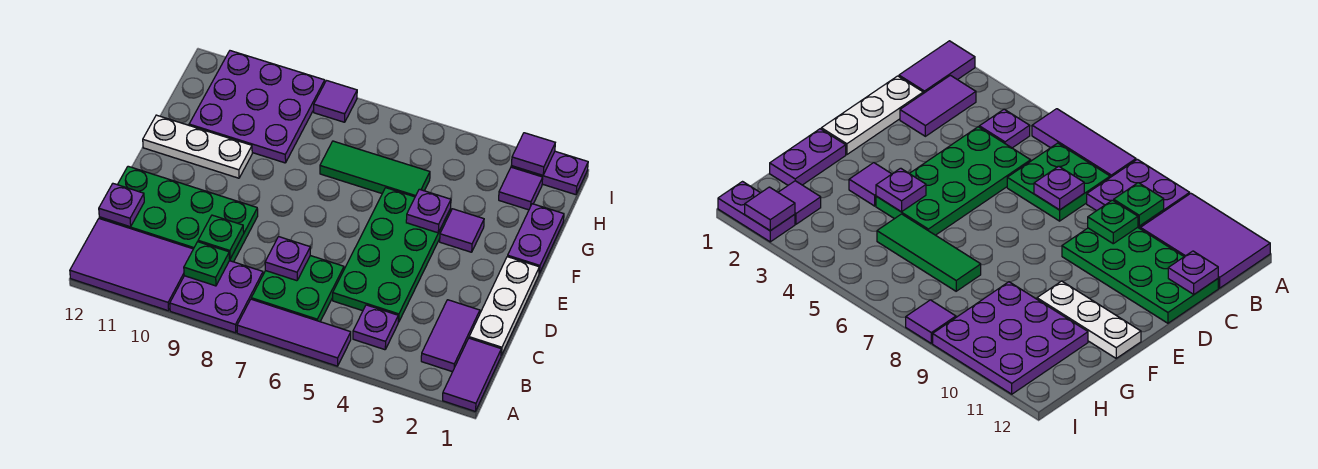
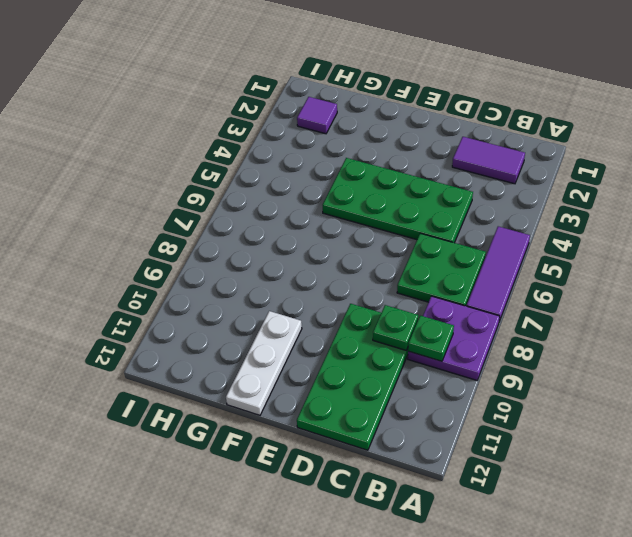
none -> purple 1x2 tile [443,338,501,411]
none -> purple 2x3 tile [70,219,193,311]
none -> purple 1x1 plate [353,305,398,350]

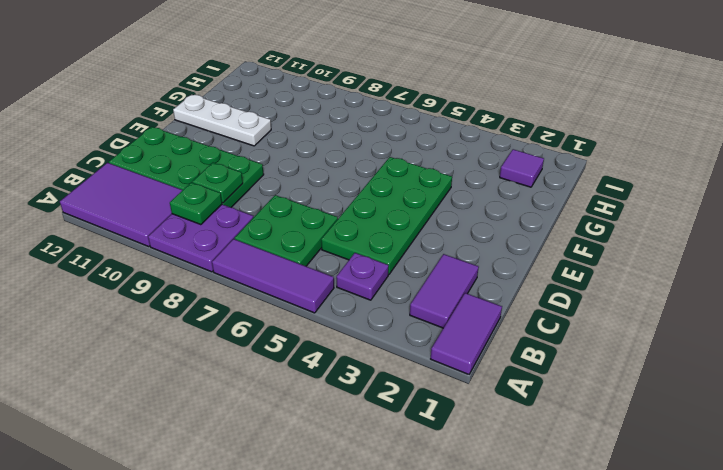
none -> white 1x3 plate [469,257,539,355]
none -> purple 1x2 plate [508,204,564,273]
none -> purple 1x1 tile [440,209,484,252]

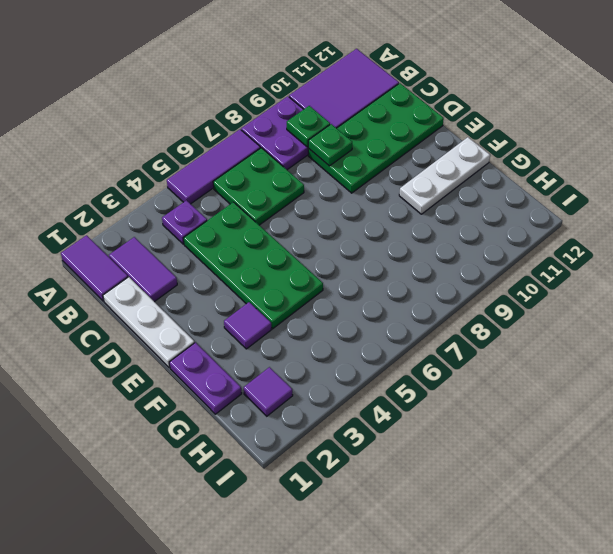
none -> green 1x3 tile [320,141,430,197]
none -> purple 3x3 plate [189,51,325,163]
none -> purple 1x2 plate [511,151,588,195]

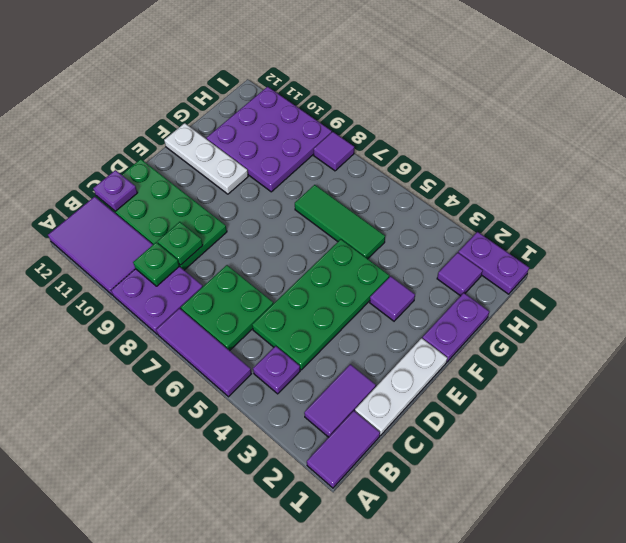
none -> purple 1x1 plate [265,237,310,281]
none -> purple 1x1 plate [406,189,451,233]
none -> purple 1x1 tile [511,133,555,175]

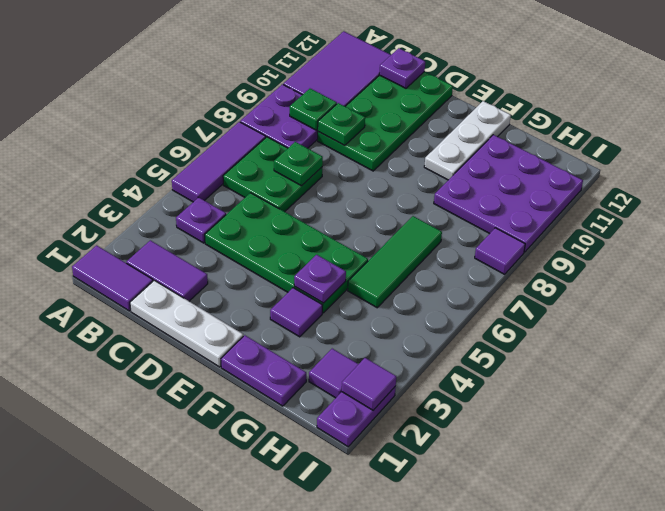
green 1x1 plate [274,142,323,186] -> purple 1x1 plate [265,237,310,281]

